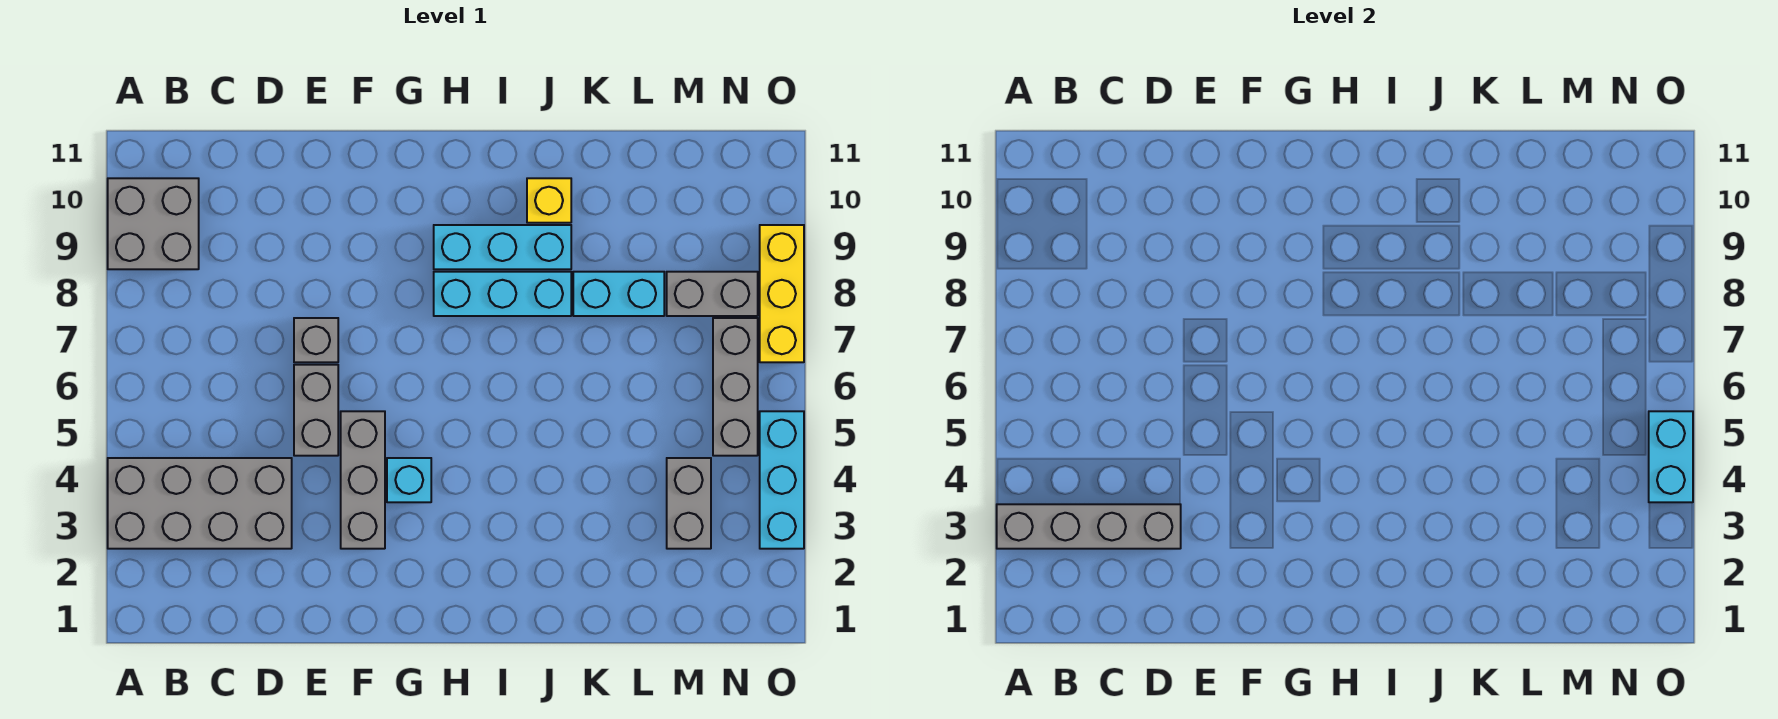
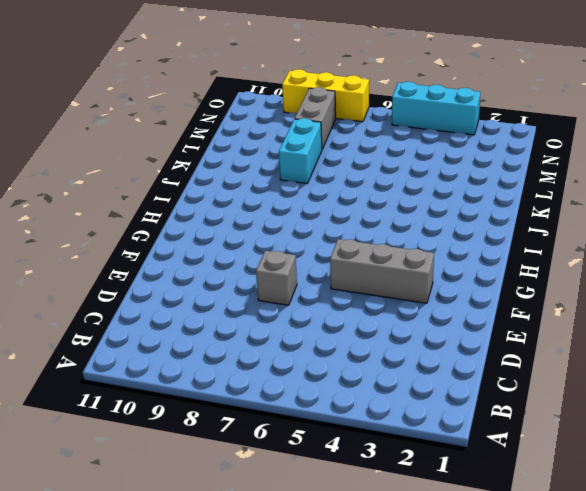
none -> grey 2x4 brick [108,458,292,549]
none -> grey 2x2 brick [108,178,199,269]
none -> grey 1x2 brick [294,365,338,456]

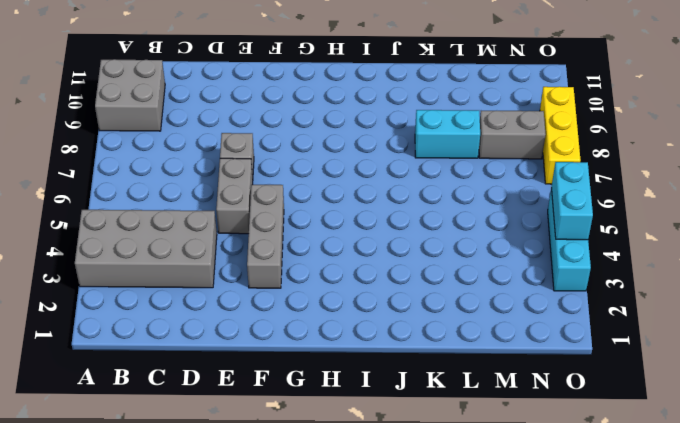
none -> cyan 1x1 brick [387,458,431,502]
none -> cyan 1x3 brick [434,272,571,316]
none -> cyan 1x3 brick [434,225,571,269]

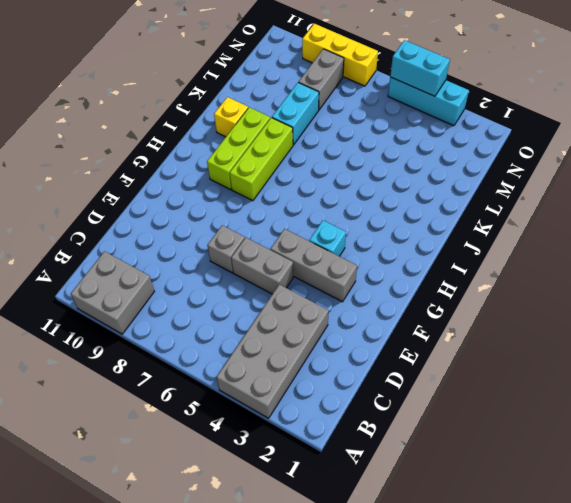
lime 1x3 brick [230,118,293,201] -> cyan 1x3 brick [434,272,571,316]
lime 1x3 brick [207,107,270,189] -> cyan 1x3 brick [434,225,571,269]
none -> grey 1x2 brick [667,458,711,549]
none -> grey 1x3 brick [713,318,758,456]
none -> grey 1x4 brick [997,504,1181,549]

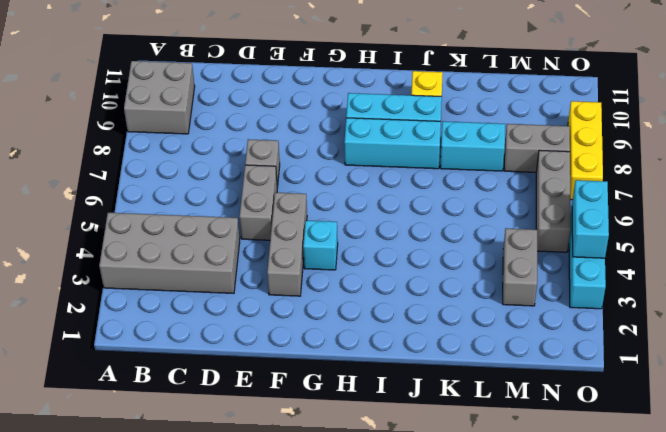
none -> grey 1x4 brick [997,504,1181,549]

